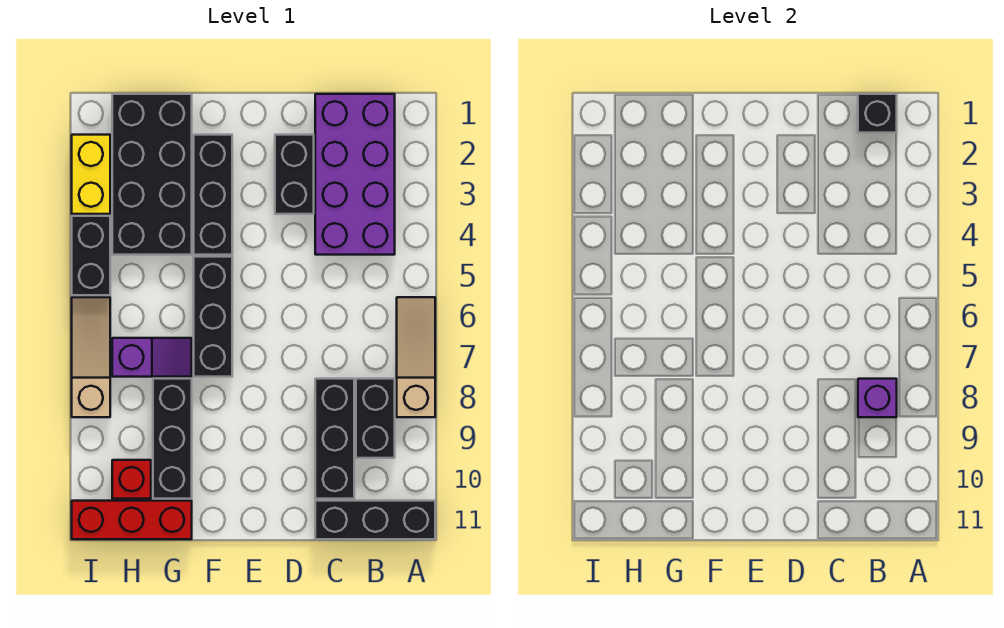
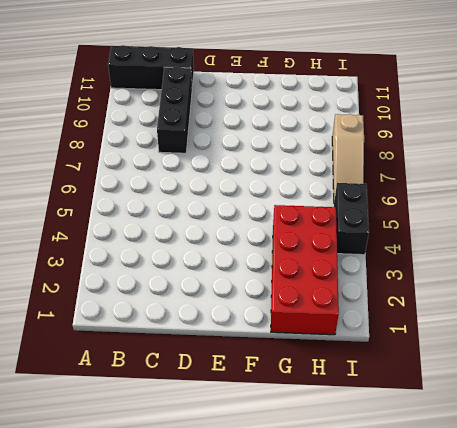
red 2x4 brick [271,205,339,335] -> black 2x4 brick [112,94,192,255]
none -> tan 1x3 slope [397,297,435,417]
none -> purple 2x4 brick [315,94,395,255]
none -> black 1x2 brick [356,379,395,458]

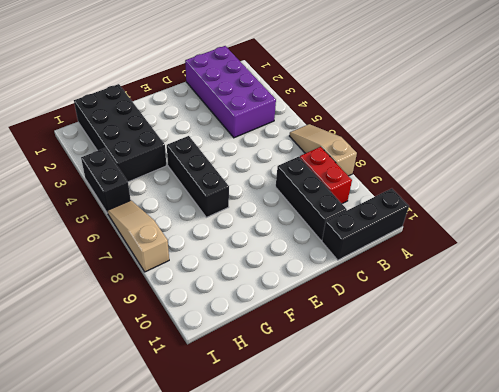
red 1x2 brick [300,147,352,204] -> black 1x2 brick [356,379,395,458]
none -> black 1x2 brick [275,135,314,214]
none -> black 1x3 brick [194,135,232,255]
none -> purple 1x2 slope [112,338,192,377]

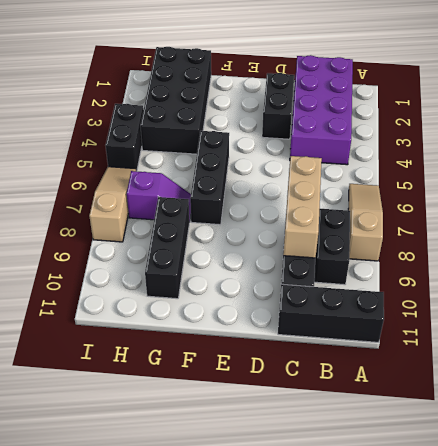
tan 1x3 brick [283,156,322,258] -> none
none -> black 1x3 brick [194,135,232,255]
none -> red 1x3 brick [72,501,192,539]
none -> red 1x1 brick [112,460,151,499]

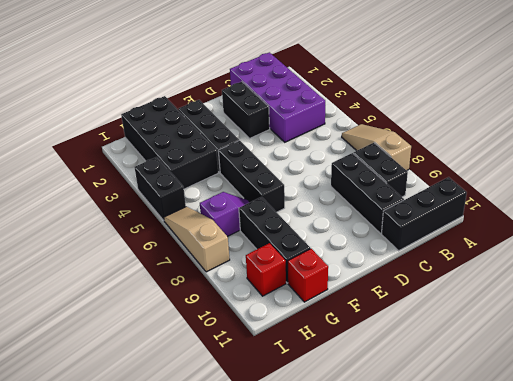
red 1x1 brick [288,249,328,302] -> red 1x3 brick [72,501,192,539]
none -> yellow 1x2 brick [72,135,110,214]
none -> black 1x1 brick [858,94,897,133]
none -> purple 1x1 brick [858,379,897,417]

